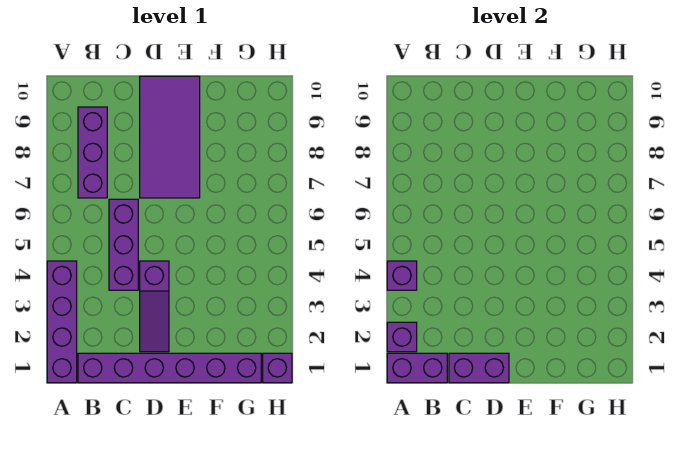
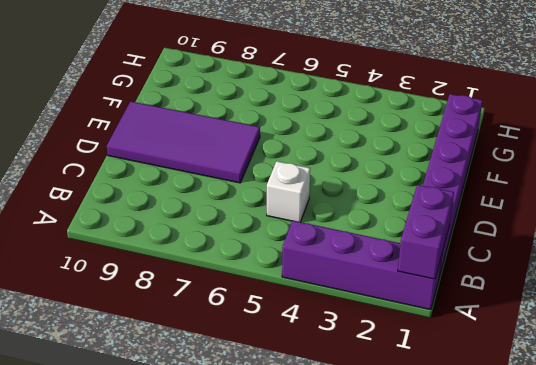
white 1x1 brick [267,161,310,222] -> purple 1x3 brick [109,199,138,290]
none -> purple 1x3 brick [78,107,107,198]
none -> purple 1x3 slope [140,261,169,352]

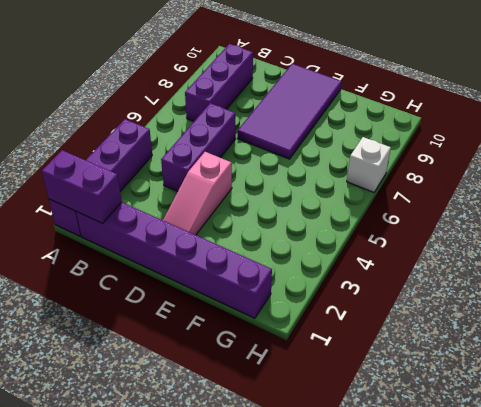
pink 1x3 slope [163,152,232,235] -> purple 1x3 slope [140,261,169,352]
white 1x1 brick [347,137,391,192] -> none
none -> purple 1x1 brick [263,353,292,383]
none -> purple 1x1 brick [387,322,417,352]

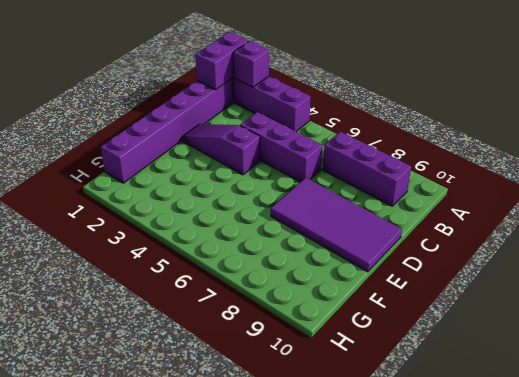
none -> purple 1x1 brick [263,353,292,383]
none -> purple 1x1 brick [387,261,417,290]

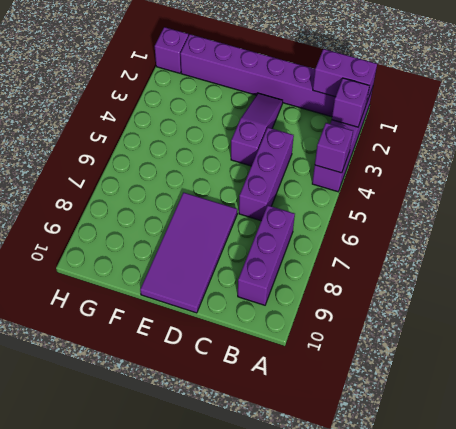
none -> purple 1x2 brick [449,353,509,383]

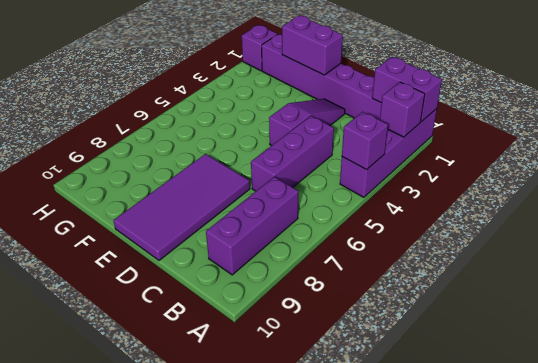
purple 1x2 brick [282,15,343,75] -> purple 1x2 brick moved to [449,353,509,383]

